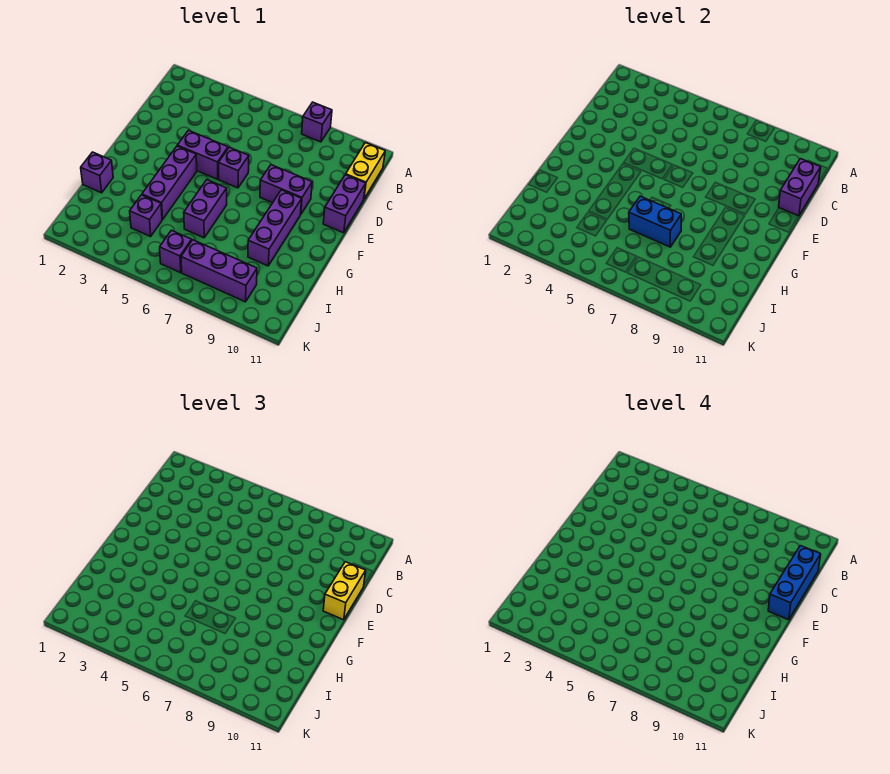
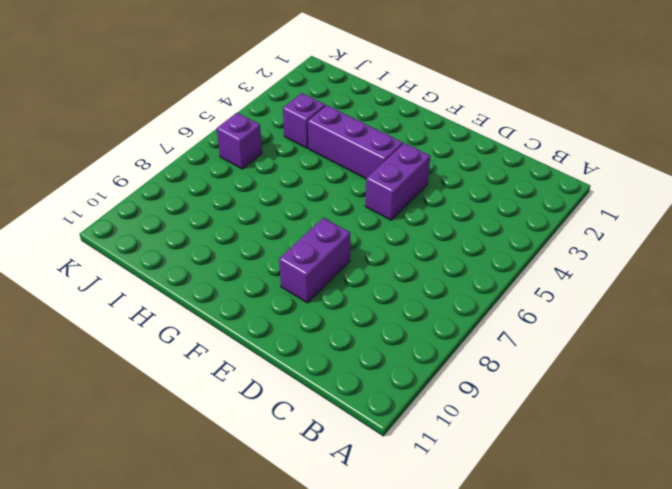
none -> purple 1x1 brick [302,102,332,142]
none -> yellow 1x2 brick [346,143,385,199]
none -> purple 1x2 brick [323,175,366,233]

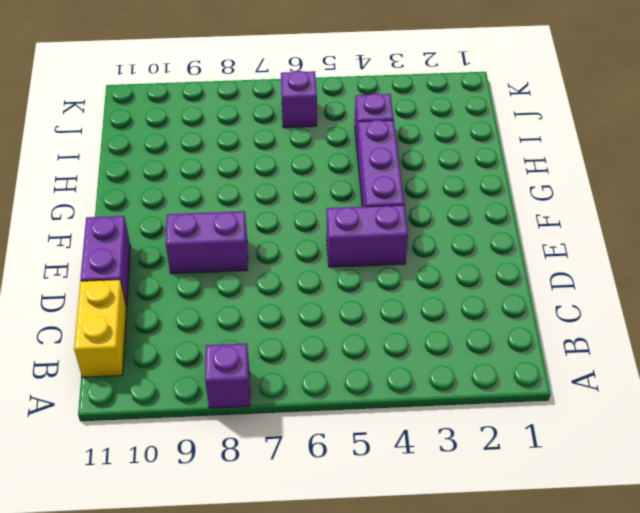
none -> purple 1x1 brick [219,147,249,188]
none -> purple 1x3 brick [248,190,302,266]
none -> purple 1x2 brick [184,180,227,238]

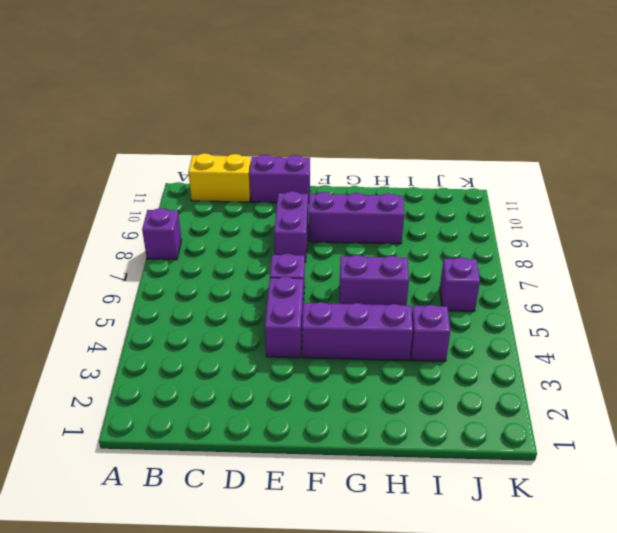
none -> purple 1x1 brick [81,152,113,193]
none -> purple 1x3 brick [181,240,257,302]
none -> purple 1x2 brick [779,159,821,216]

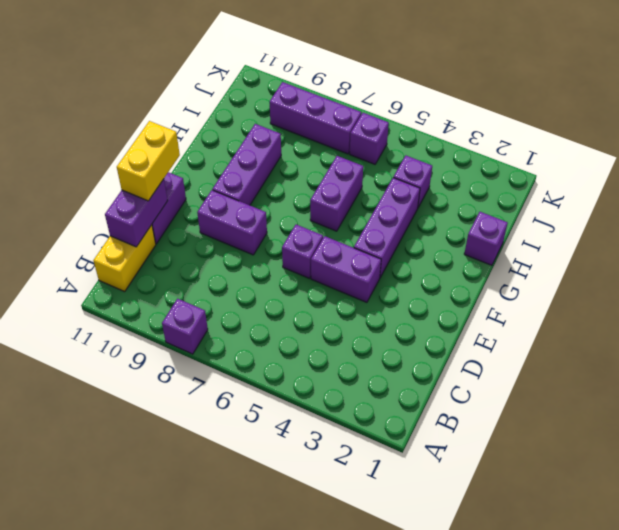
none -> blue 1x2 brick [629,196,681,247]
none -> blue 1x3 brick [768,546,821,620]

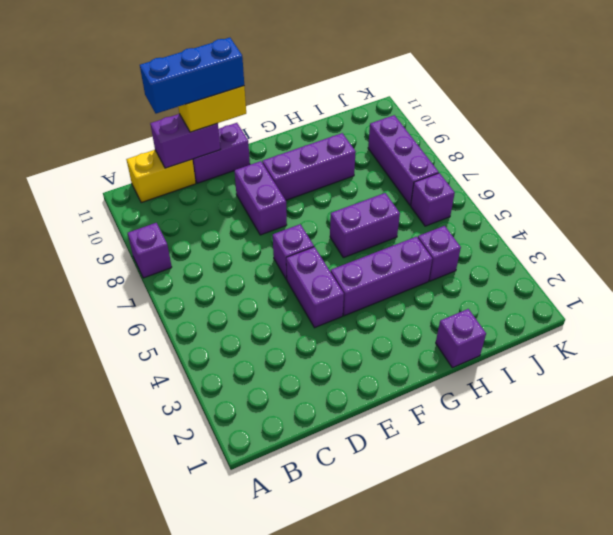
none -> blue 1x2 brick [629,196,681,247]

